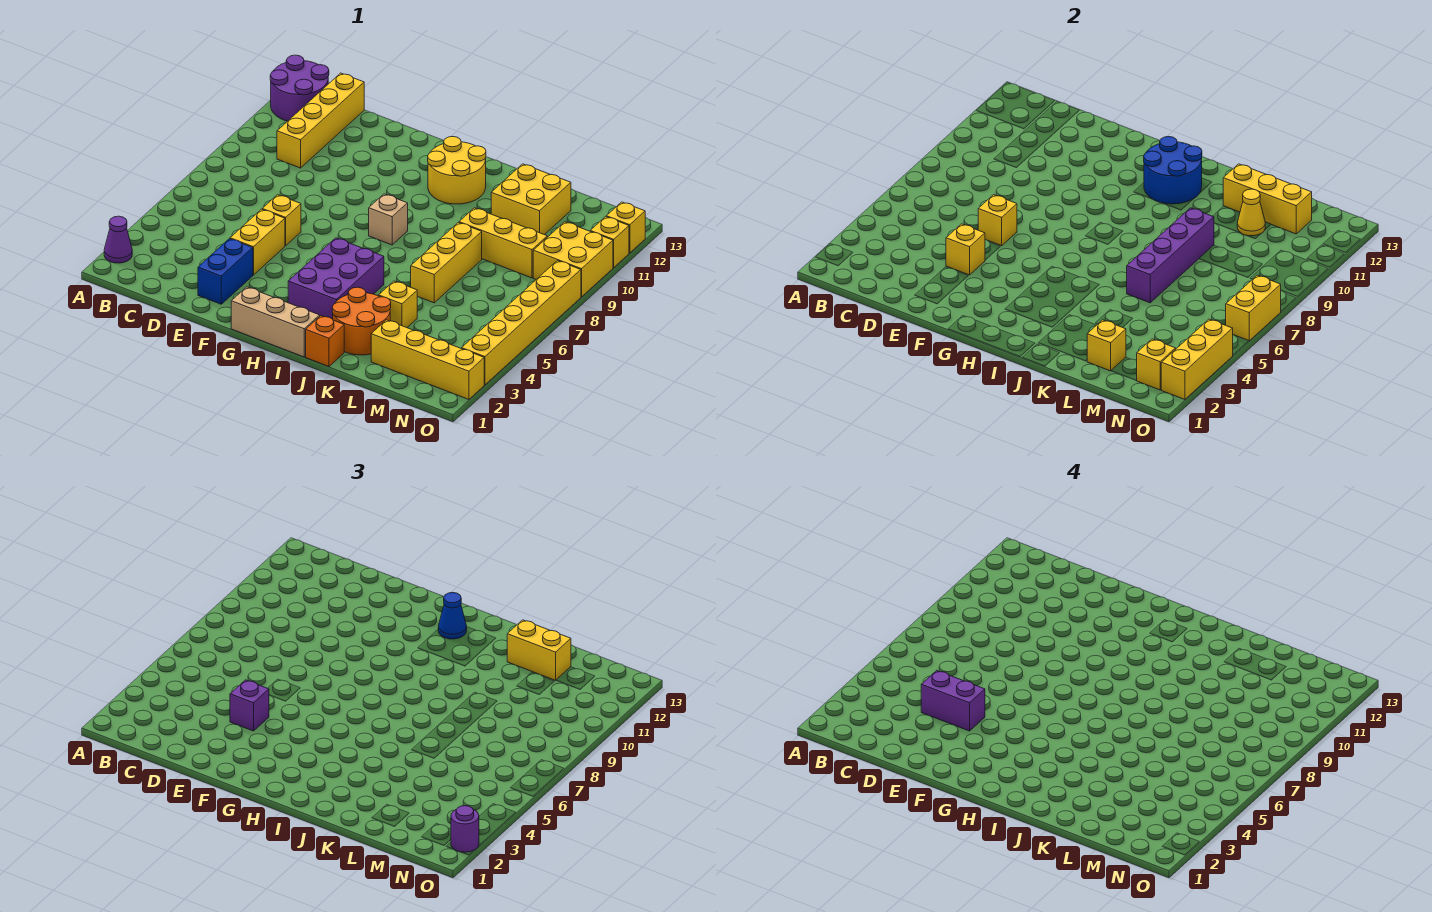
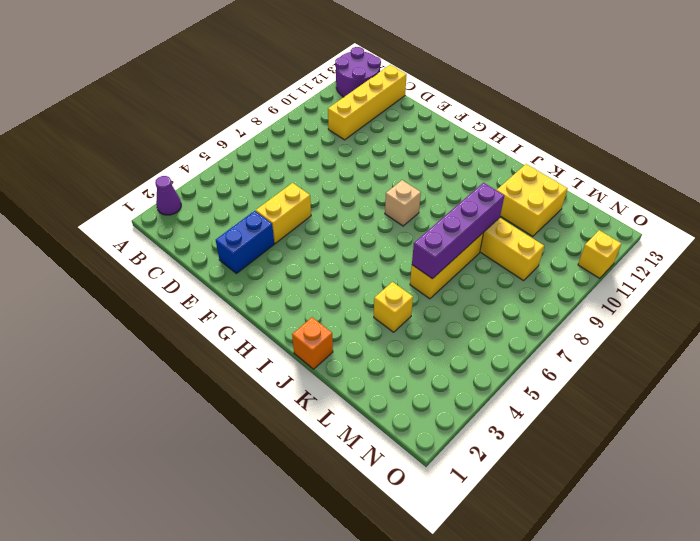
none -> yellow 1x1 brick [262,195,301,246]
none -> tan 1x3 brick [231,287,320,357]
none -> purple 2x3 brick [288,238,384,319]
none -> yellow 2x2 round brick [428,137,486,204]

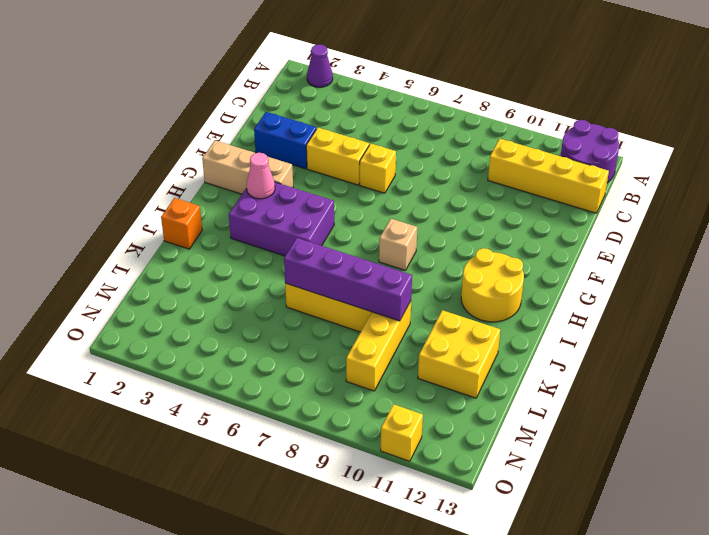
tan 1x3 brick [202,140,293,194] -> tan 1x3 brick turned to [231,287,320,357]
pink 1x1 cone [247,153,275,199] -> none
none -> orange 2x2 round brick [332,287,391,355]
none -> yellow 1x1 brick [379,281,417,328]
none -> yellow 1x4 brick [371,320,484,399]
none -> yellow 2x2 brick [533,222,613,297]

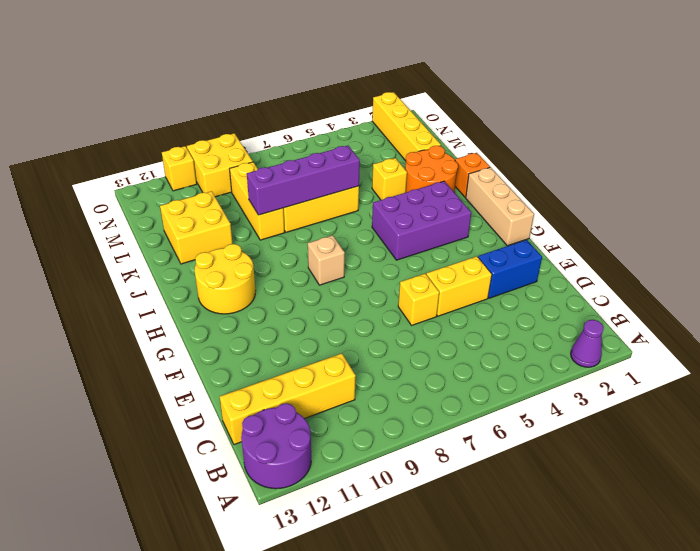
none -> yellow 1x6 brick [462,261,581,385]
none -> yellow 1x1 brick [606,202,645,253]
none -> yellow 1x1 brick [946,224,985,275]
none -> yellow 1x1 brick [978,195,1017,246]

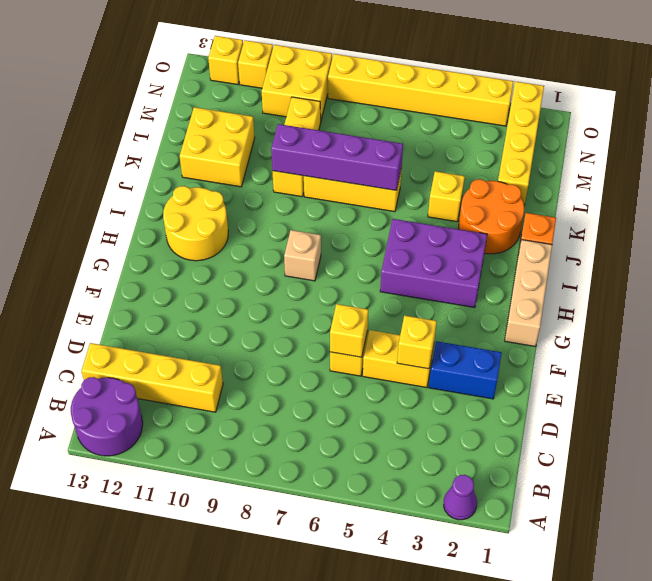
none -> blue 2x2 round brick [1144,137,1202,204]
none -> yellow 1x3 brick [1223,164,1312,234]
none -> yellow 1x1 brick [1087,320,1126,371]
none -> yellow 1x1 cone [1237,189,1265,236]

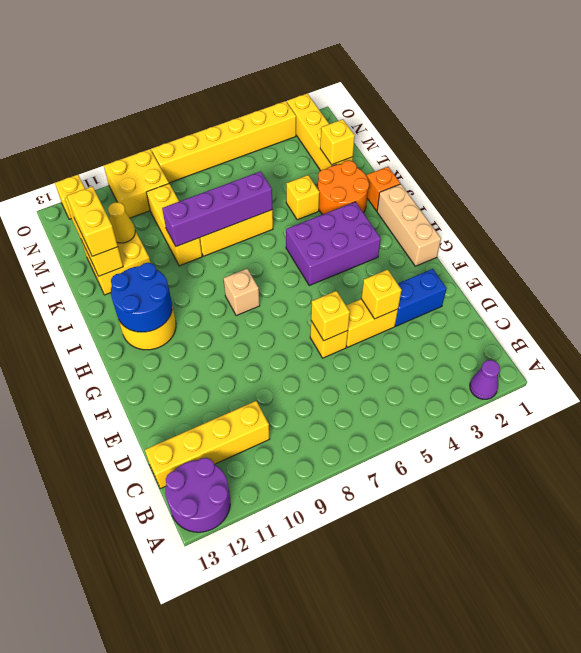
none -> yellow 1x1 brick [590,217,629,268]
none -> yellow 1x1 brick [1136,339,1176,390]
none -> yellow 1x3 brick [1161,319,1233,399]
none -> yellow 1x2 brick [1226,275,1281,341]

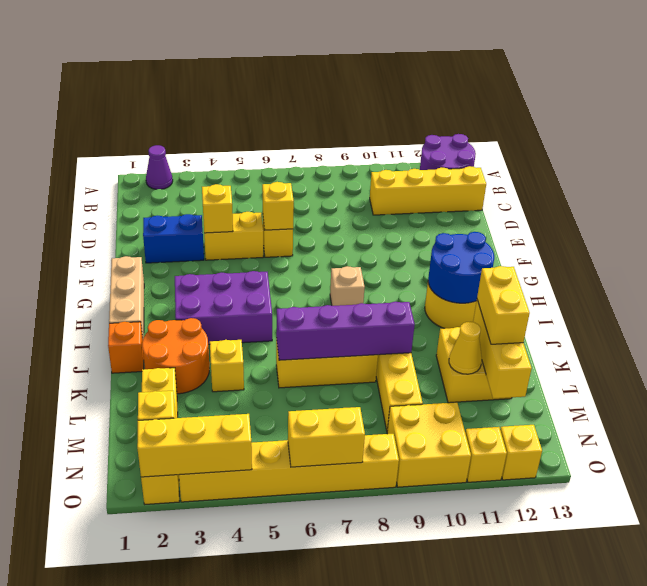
none -> yellow 1x1 brick [1087,320,1126,371]
none -> purple 1x1 brick [230,680,269,731]
none -> blue 1x1 cone [438,593,467,639]
none -> purple 1x1 round brick [451,806,479,852]

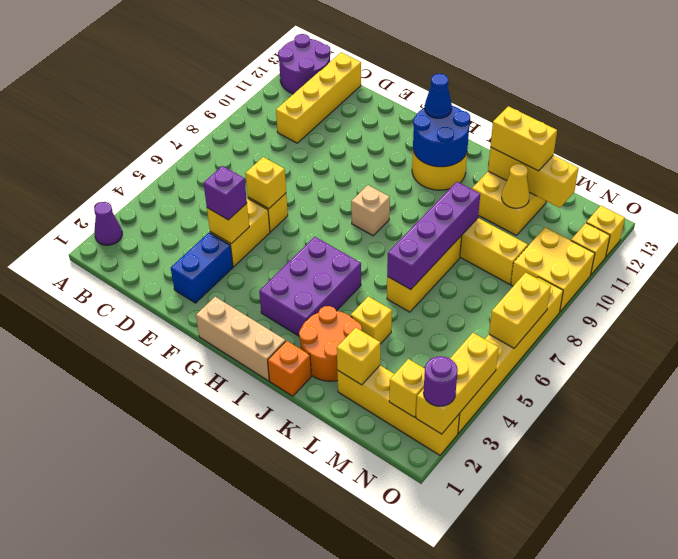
none -> purple 1x2 brick [921,670,985,731]

